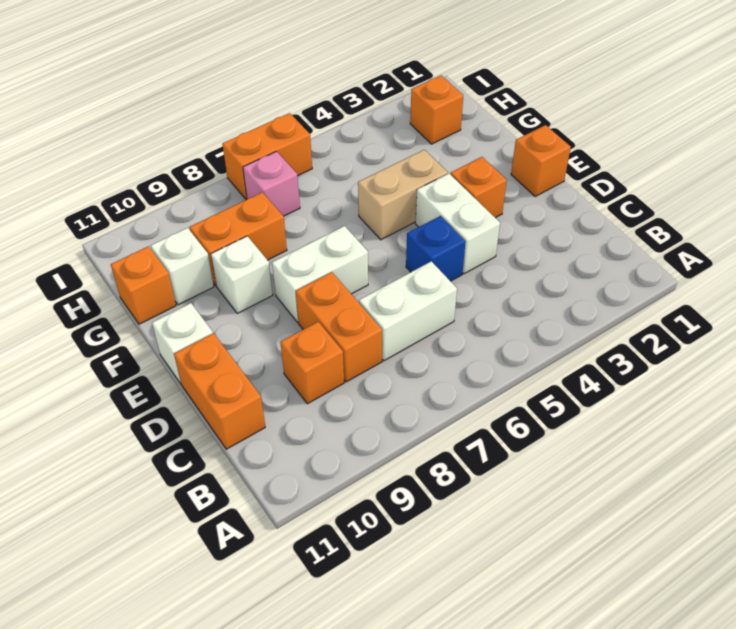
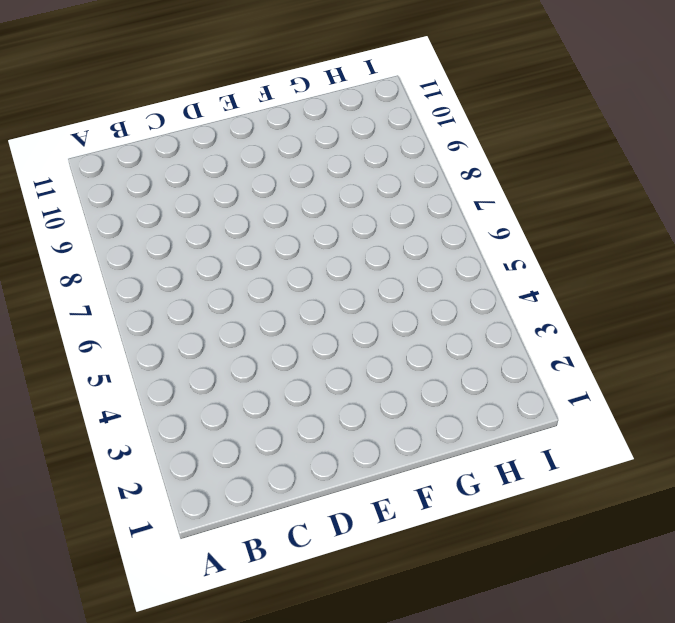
none -> white 1x2 brick [359,261,457,361]
none -> orange 1x2 brick [296,272,382,382]
none -> orange 1x1 brick [281,322,344,404]

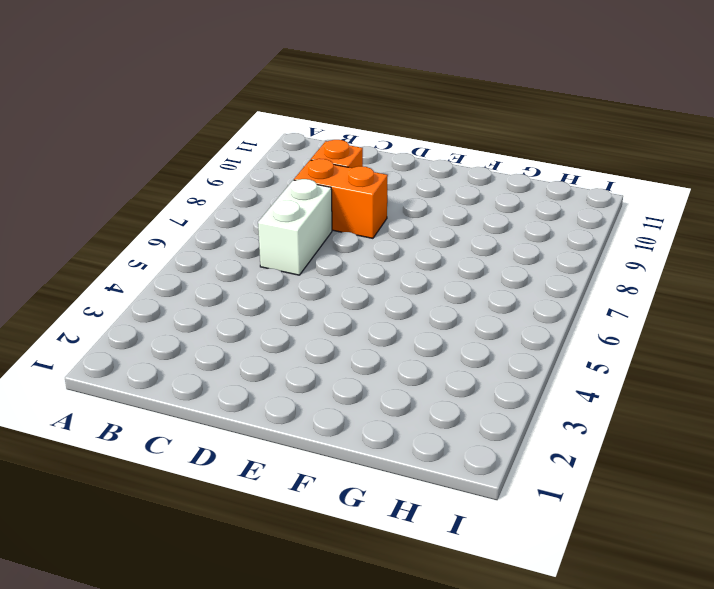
none -> orange 1x2 brick [174,333,265,449]
none -> white 1x2 brick [415,174,500,274]
none -> blue 1x1 brick [406,216,466,281]

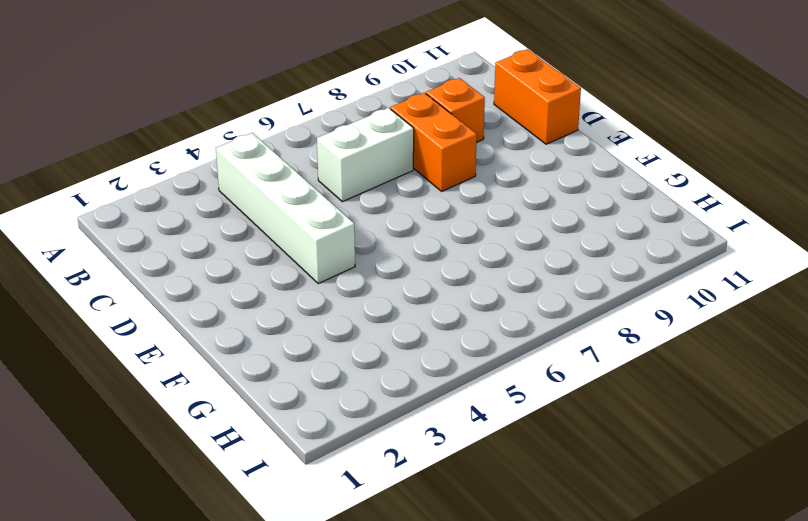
white 1x4 brick [216,133,355,283] -> white 1x2 brick [415,174,500,274]
none -> blue 1x1 brick [406,216,466,281]
none -> orange 1x1 brick [511,125,571,196]
none -> orange 1x1 brick [451,157,507,218]

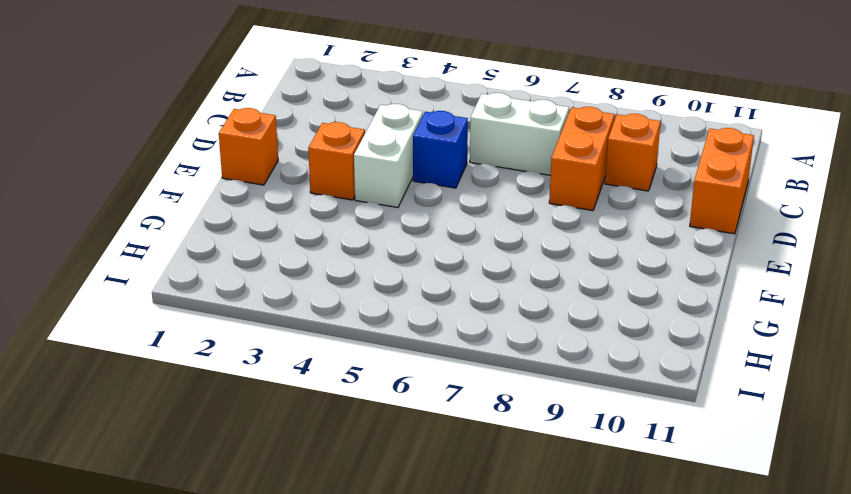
none -> white 1x2 brick [272,226,368,322]
none -> white 1x1 brick [152,303,213,384]
none -> tan 1x2 brick [358,150,448,240]

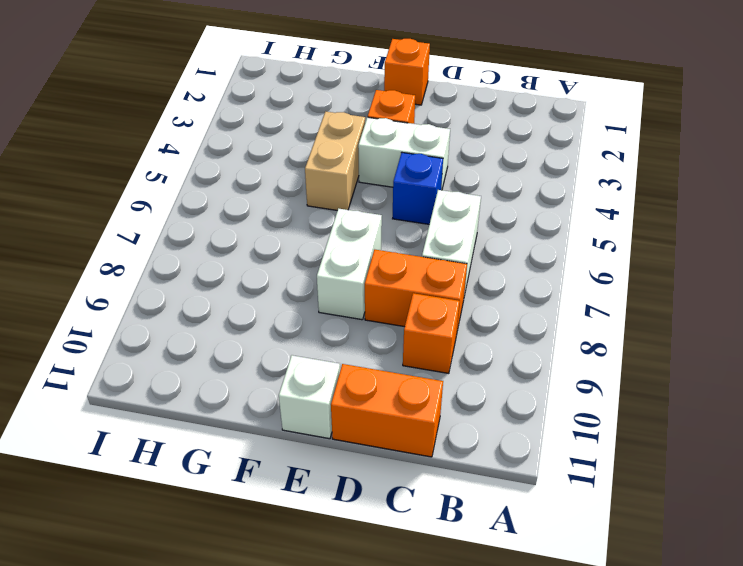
none -> white 1x1 brick [211,236,273,313]
none -> orange 1x2 brick [190,192,287,286]
none -> white 1x1 brick [151,228,214,305]

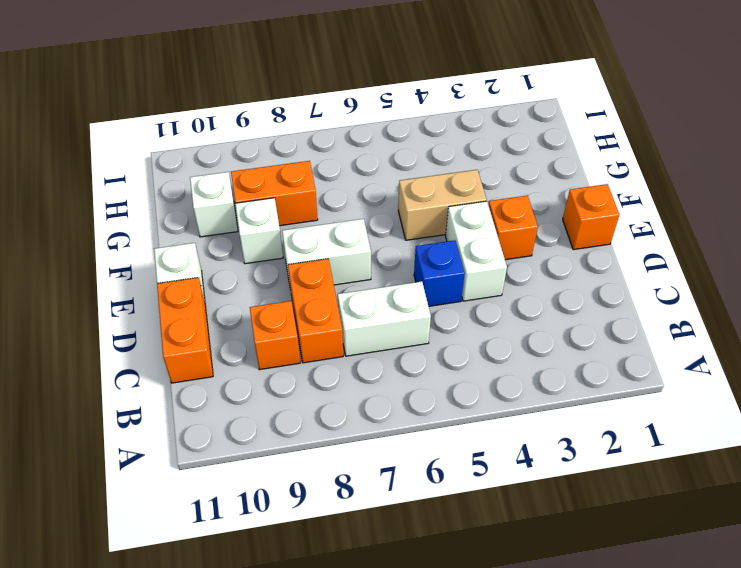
none -> orange 1x1 brick [111,246,176,324]
none -> orange 1x1 brick [410,76,463,144]
none -> pink 1x1 brick [243,151,300,216]

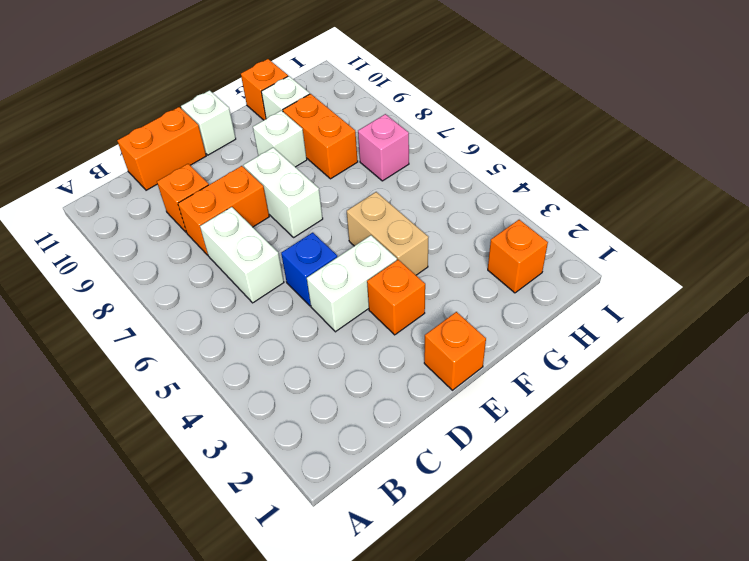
none -> orange 1x2 brick [222,113,312,200]

